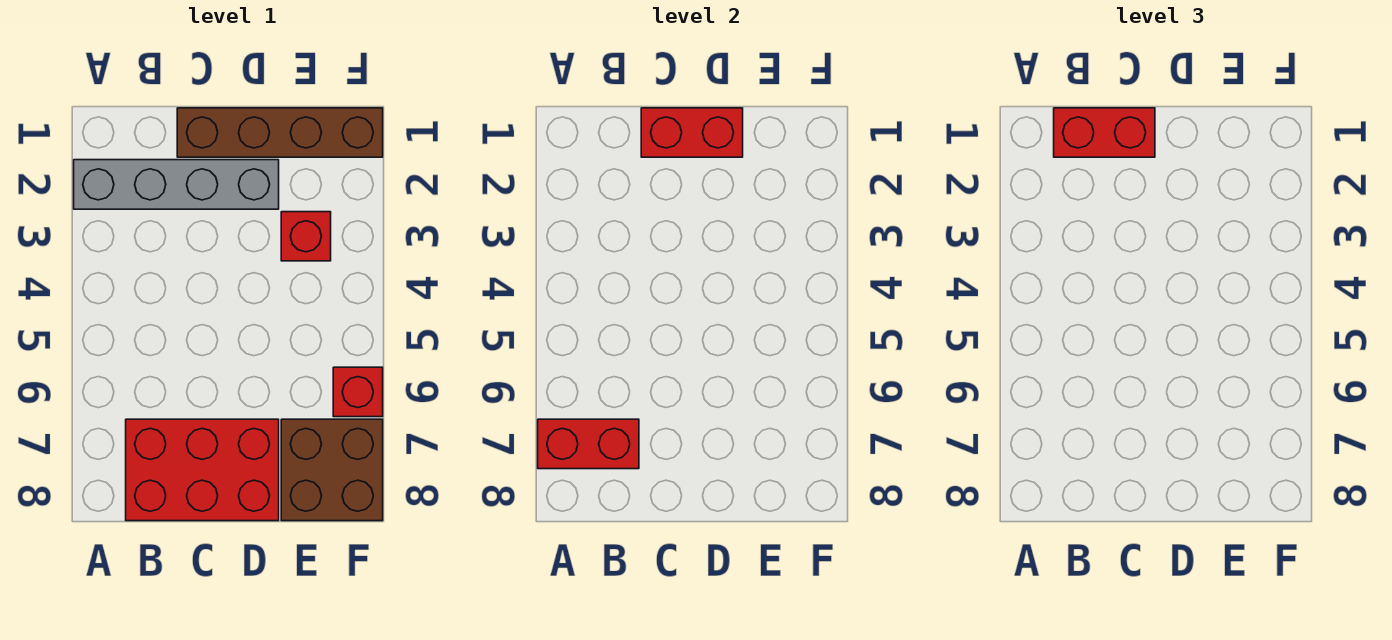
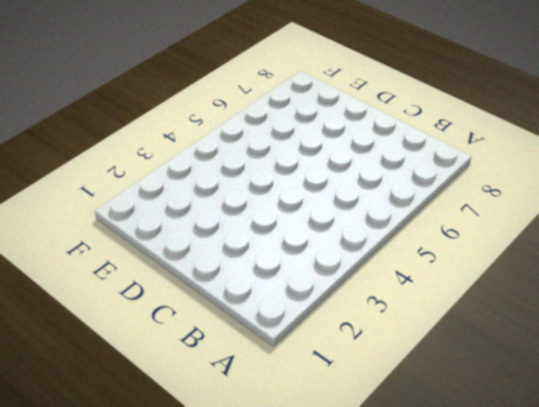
none -> grey 1x4 brick [74,160,279,209]
none -> red 2x3 brick [126,419,279,521]

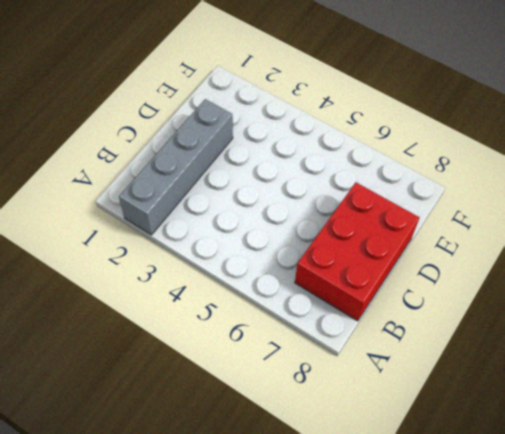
none -> brown 1x4 brick [177,108,383,157]
none -> red 1x1 brick [281,212,331,261]

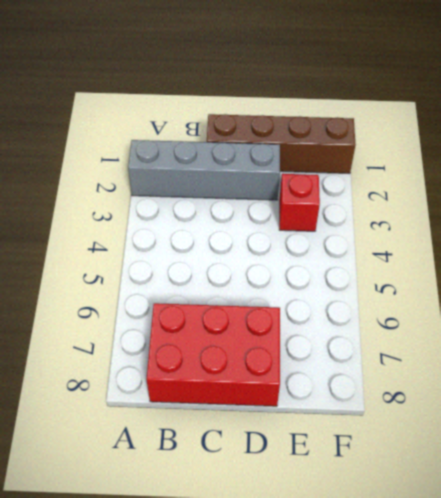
none -> brown 2x2 brick [281,419,383,521]
none -> red 1x1 brick [333,367,383,417]

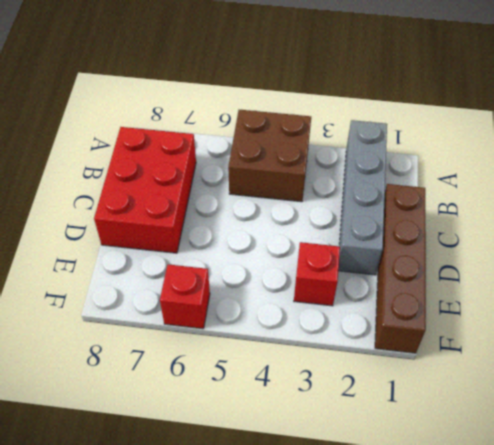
brown 2x2 brick [228,110,311,202] -> brown 2x2 brick moved to [281,419,383,521]
none -> red 1x2 brick [538,419,639,469]
none -> red 1x2 brick [641,108,743,157]

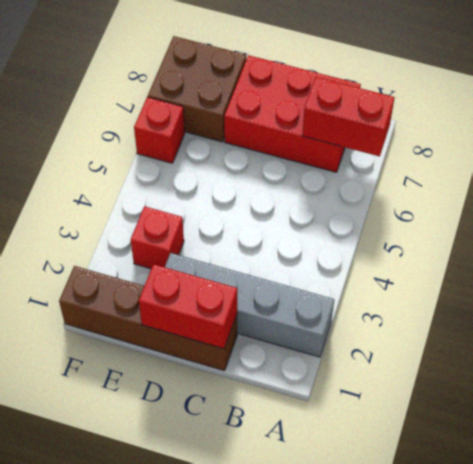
none -> red 1x2 brick [1054,108,1155,157]

